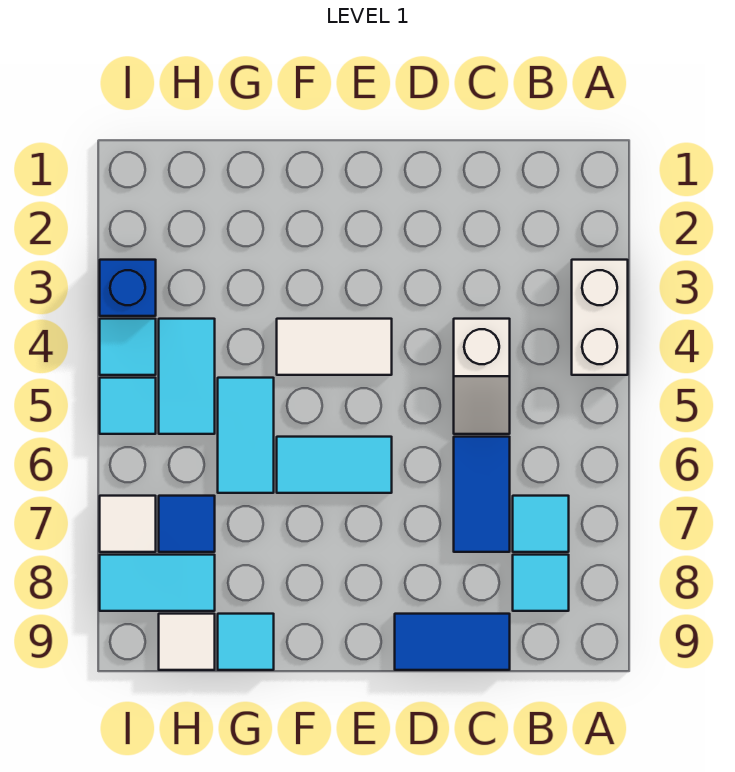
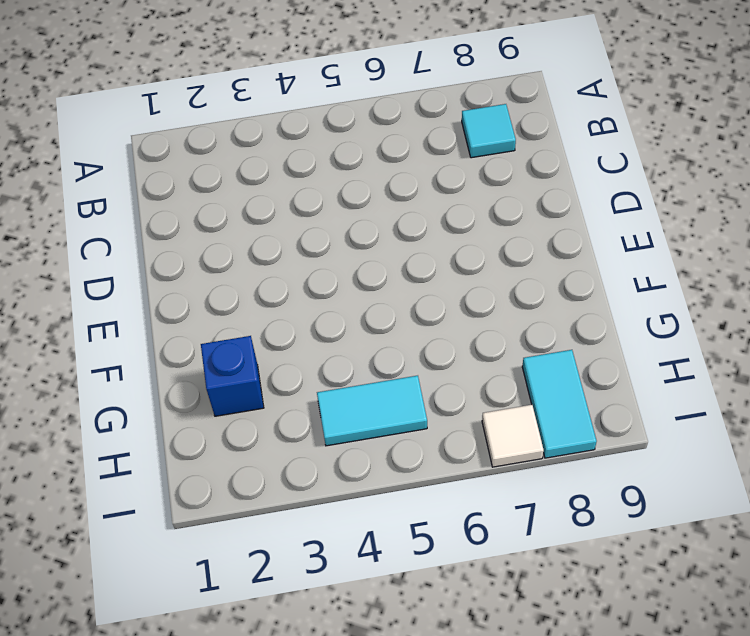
blue 1x1 brick [201,336,264,416] -> blue 1x1 brick moved to [100,260,156,316]
none -> white 1x2 brick [572,260,628,375]
none -> cyan 1x1 tile [513,496,569,552]
none -> white 1x2 slope [454,319,510,434]

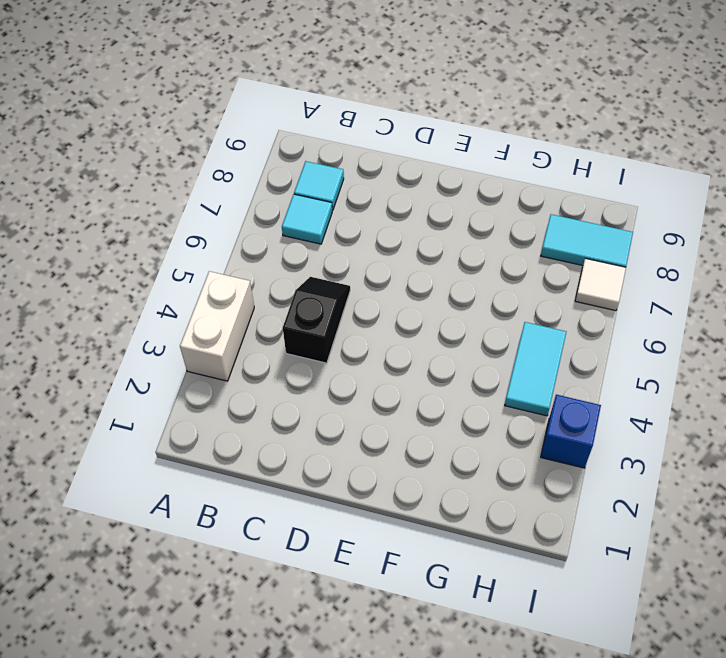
black 1x2 slope [283,277,350,363] -> white 1x2 slope [454,319,510,434]
none -> blue 1x2 tile [454,437,510,552]
none -> blue 1x2 tile [395,614,510,670]
none -> white 1x2 tile [277,319,392,375]

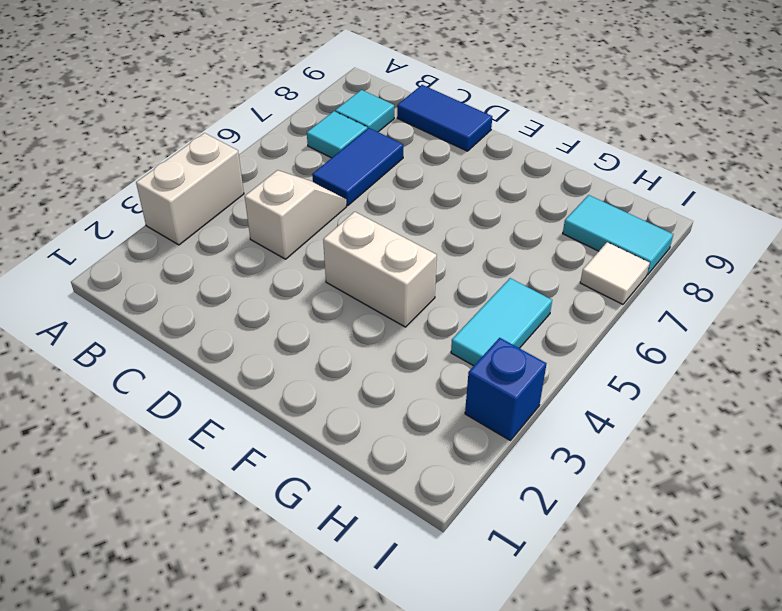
white 1x2 brick [323,212,437,327] -> white 1x2 tile [277,319,392,375]
none -> cyan 1x2 tile [277,437,392,493]
none -> cyan 1x2 tile [218,378,274,493]
none -> cyan 1x1 tile [218,614,274,670]

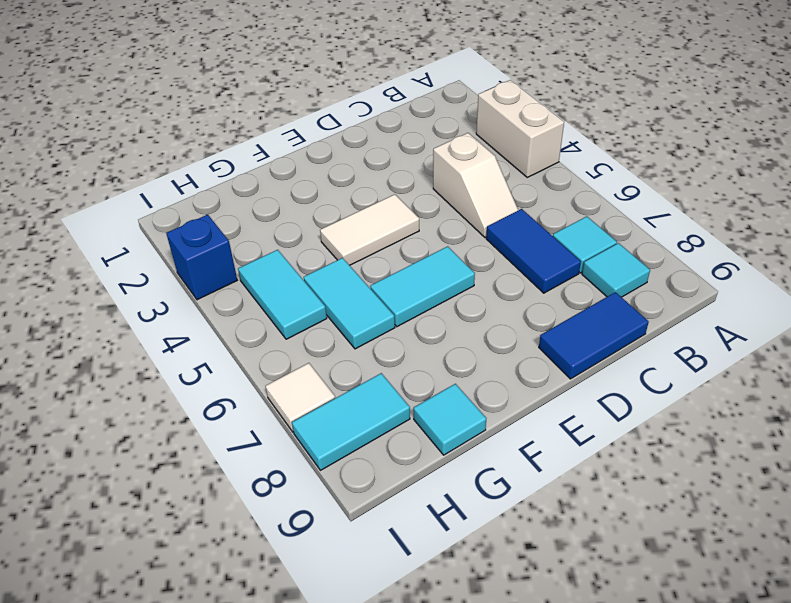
none -> blue 1x1 tile [159,496,215,552]
none -> white 1x1 tile [159,614,215,670]
none -> cyan 1x1 tile [100,319,156,375]

